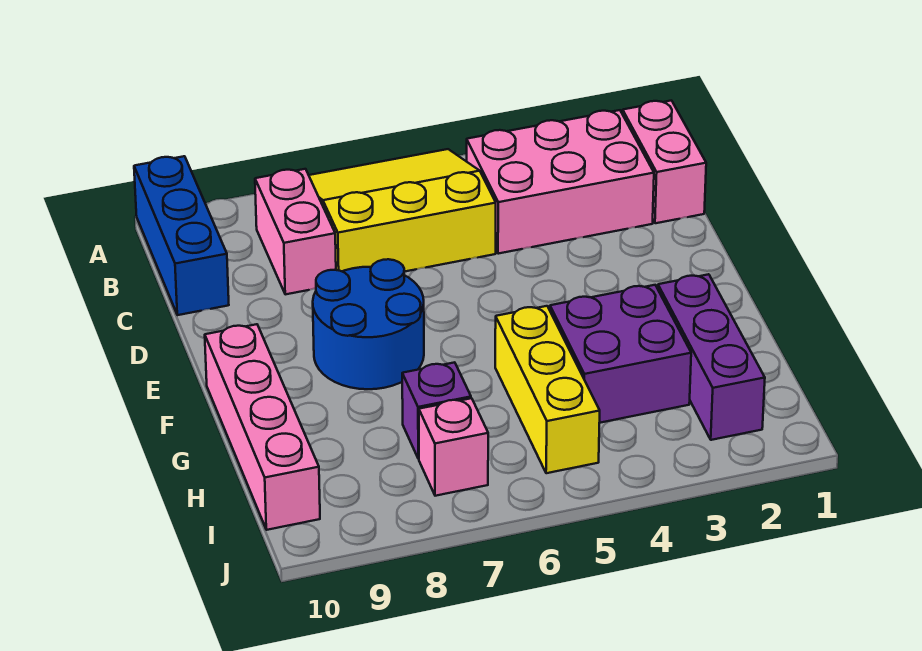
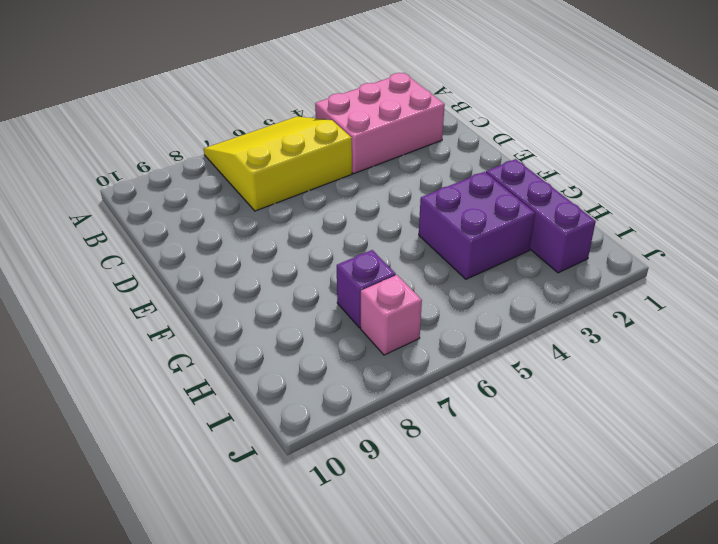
none -> blue 1x3 brick [134,156,229,315]
none -> pink 1x2 brick [623,101,706,223]
none -> pink 1x2 brick [255,169,336,294]

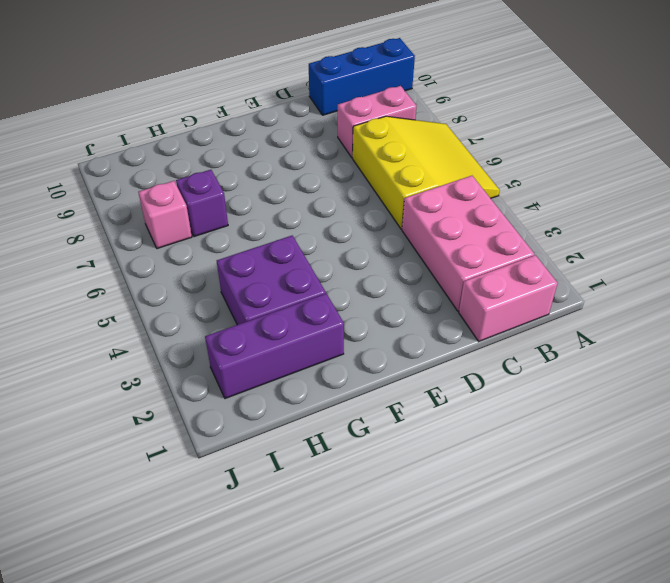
none -> blue 2x2 round brick [313,259,424,389]
none -> pink 1x4 brick [205,324,320,530]
none -> yellow 1x3 brick [495,306,600,473]

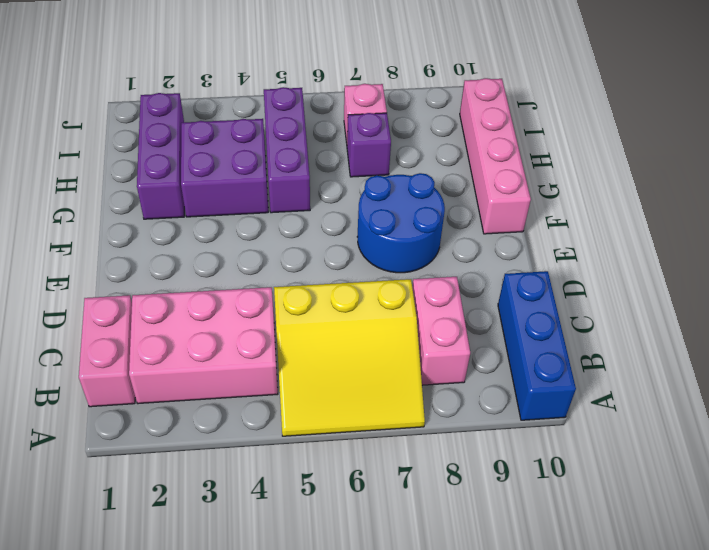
purple 1x3 brick [264,87,310,213] -> yellow 1x3 brick [495,306,600,473]

